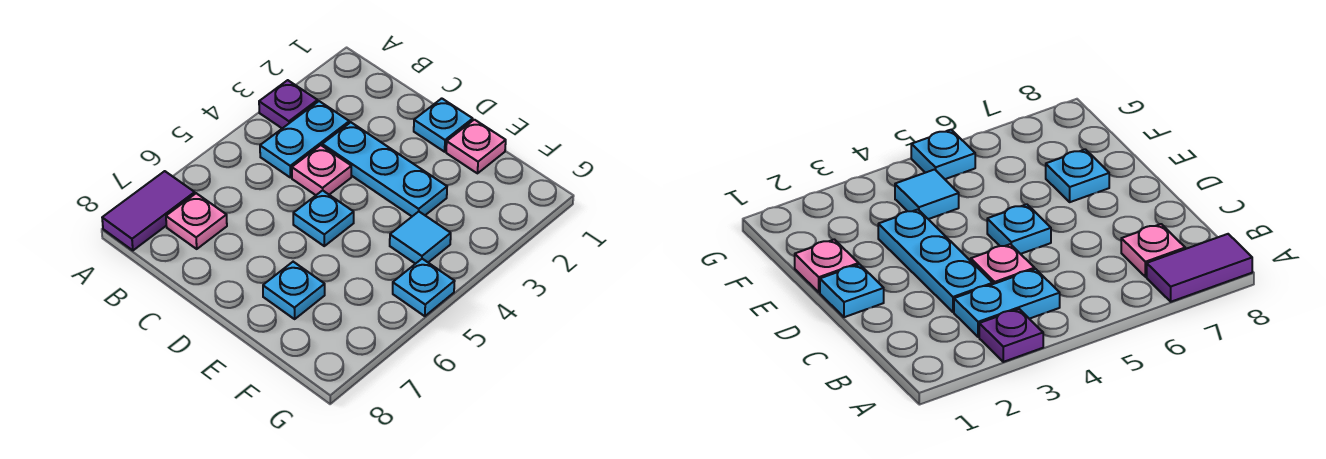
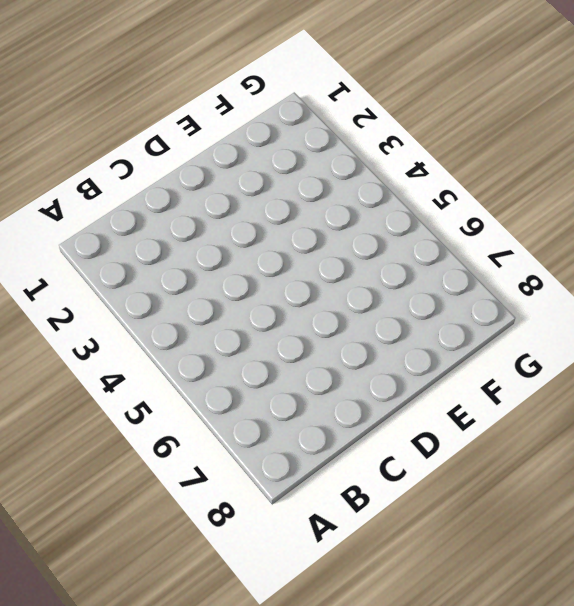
none -> purple 1x1 plate [259,80,318,128]
none -> purple 1x2 tile [102,171,195,250]
none -> cyan 1x2 plate [260,101,349,178]

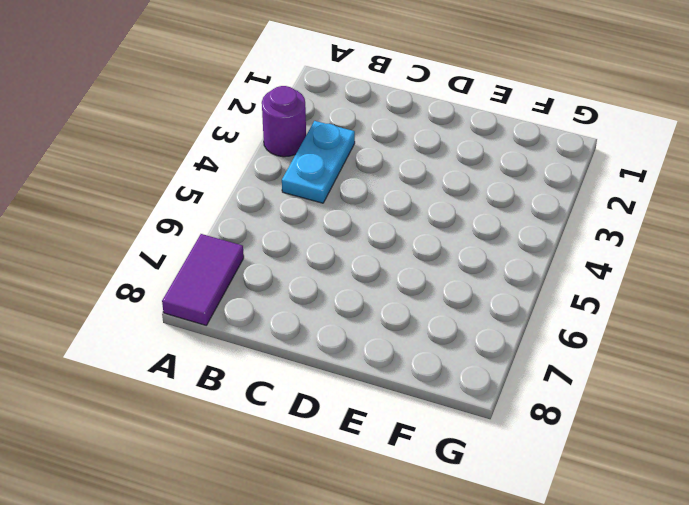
purple 1x1 round brick [262,86,306,157] -> purple 1x1 plate [259,80,318,128]
none -> pink 1x1 plate [166,193,227,249]
none -> cyan 1x3 plate [322,122,447,216]
none -> pink 1x1 plate [292,145,351,195]

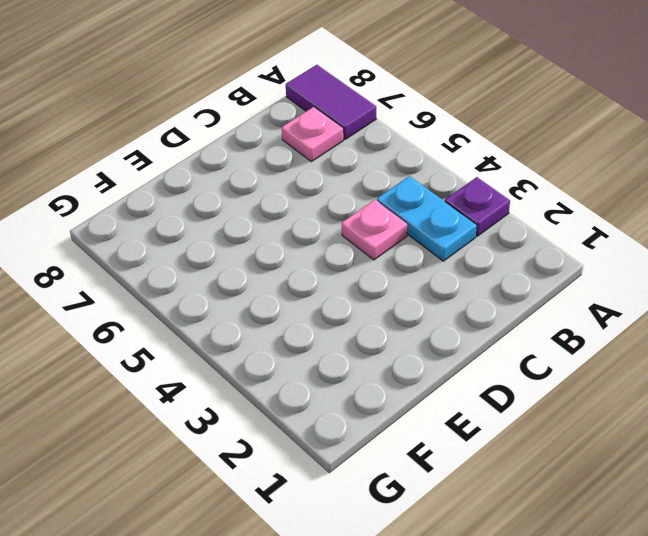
none -> cyan 1x3 plate [322,122,447,216]
none -> cyan 1x1 plate [414,98,473,152]
none -> cyan 1x1 plate [293,190,354,246]

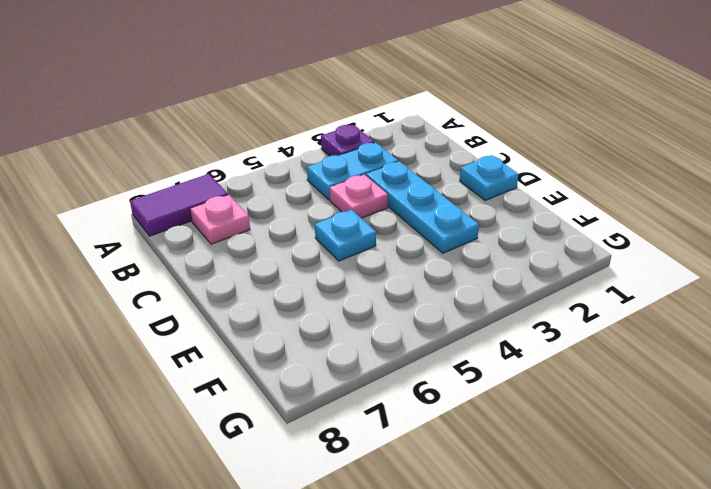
none -> pink 1x1 plate [446,120,506,173]
none -> cyan 1x1 plate [263,262,325,319]
none -> cyan 1x1 tile [390,212,451,264]

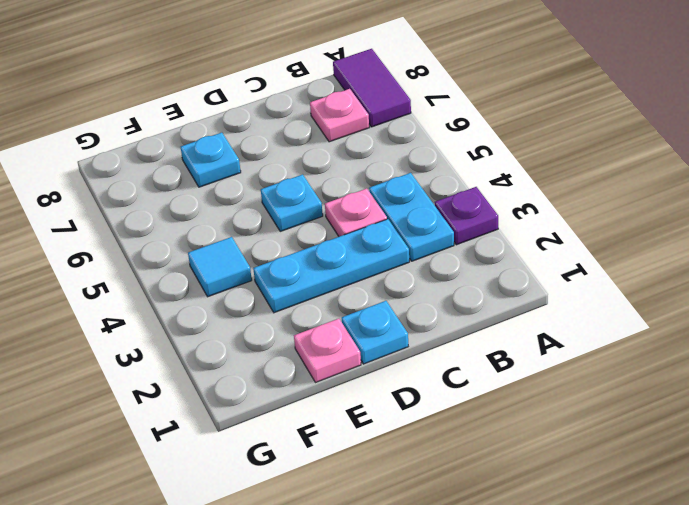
none -> cyan 1x1 plate [393,259,455,316]

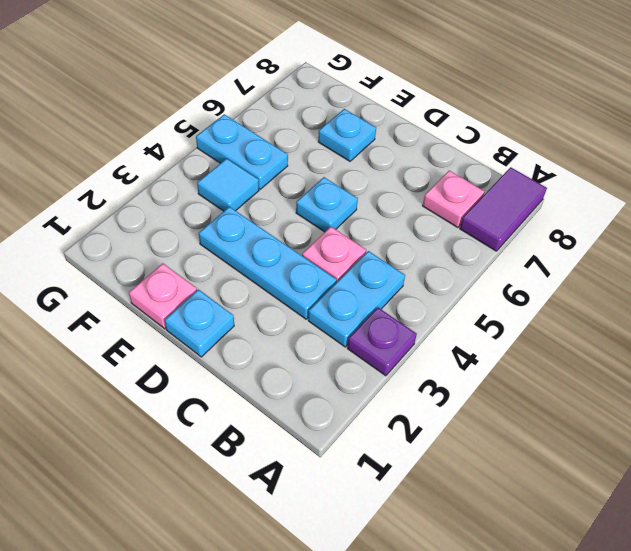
cyan 1x2 plate [196,114,288,189] -> cyan 1x1 plate [393,259,455,316]

